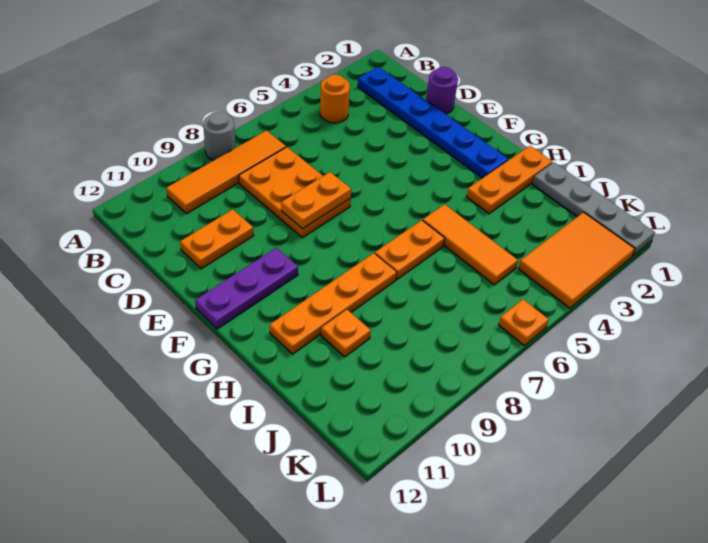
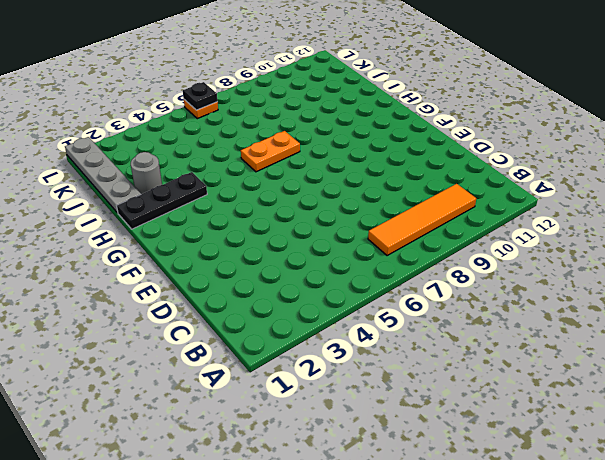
black 1x3 plate [117,172,207,229] -> orange 1x3 plate [466,146,552,214]
grey 1x1 round brick [131,152,162,194] -> grey 1x1 round brick moved to [203,112,235,160]
black 1x1 plate [183,82,217,110] -> none
none -> blue 1x6 plate [358,67,508,178]
none -> orange 1x1 round brick [320,74,350,123]
none -> orange 2x3 plate [239,147,351,238]

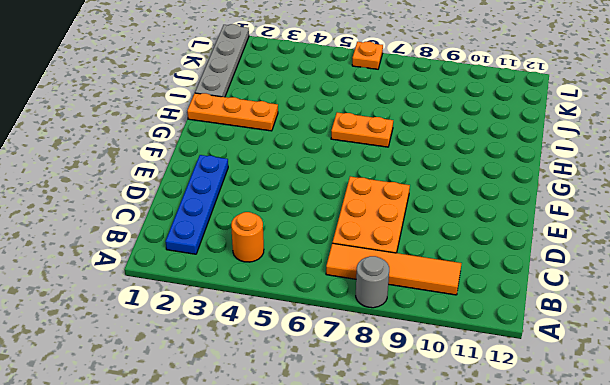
blue 1x4 plate [165,155,228,254] -> blue 1x6 plate [358,67,508,178]
none -> purple 1x1 round brick [426,67,458,114]
none -> orange 1x2 plate [180,209,254,269]
none -> purple 1x3 plate [195,248,298,329]

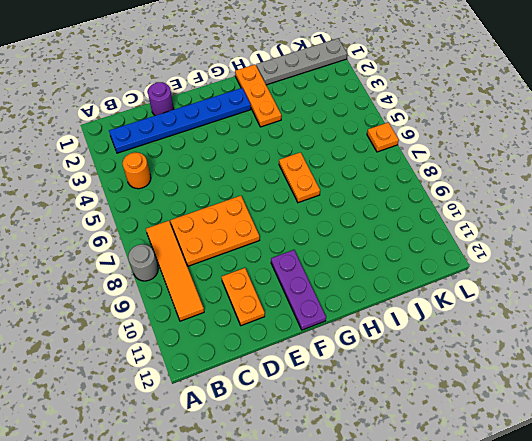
none -> orange 1x3 tile [423,204,518,285]
none -> orange 1x4 plate [270,253,397,354]
none -> orange 1x1 plate [321,310,371,357]

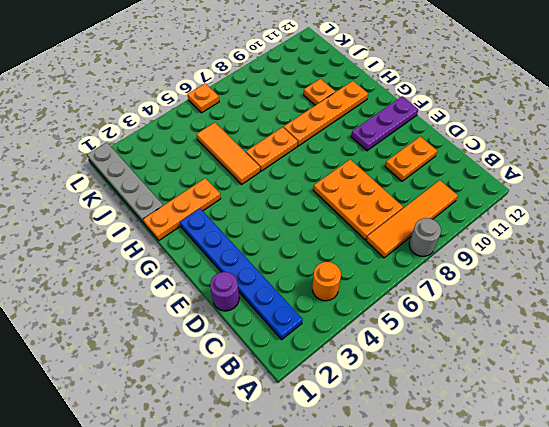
none -> orange 2x3 tile [518,212,635,308]
none -> orange 1x2 plate [281,172,351,229]

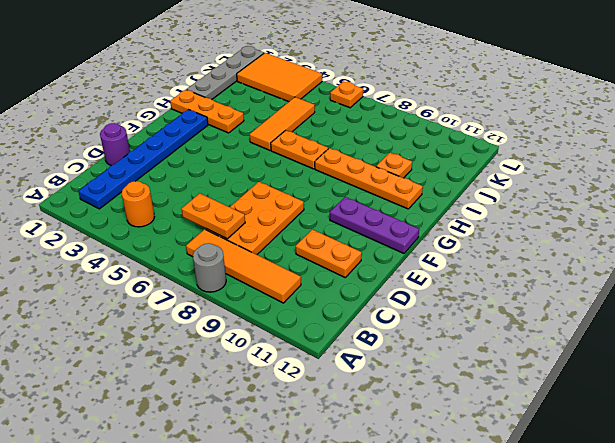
orange 1x2 plate [182,193,245,239] -> orange 1x2 plate moved to [281,172,351,229]

